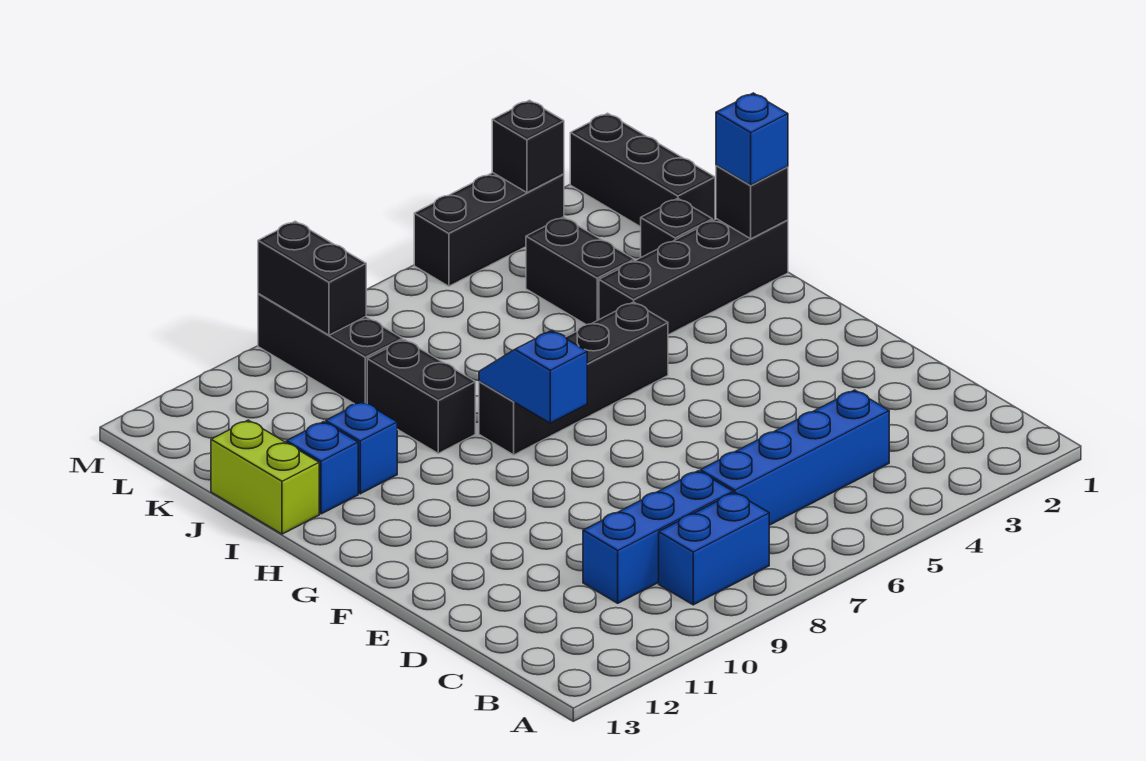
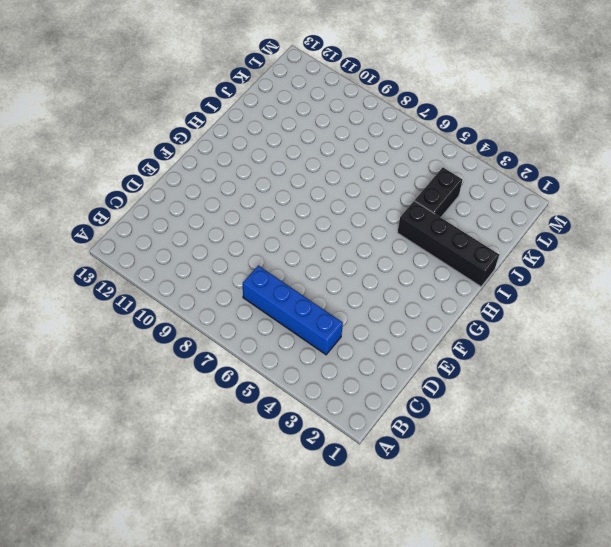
none -> blue 1x2 brick [659,492,769,605]
none -> blue 1x3 brick [583,471,733,603]
none -> black 1x4 brick [479,302,668,455]

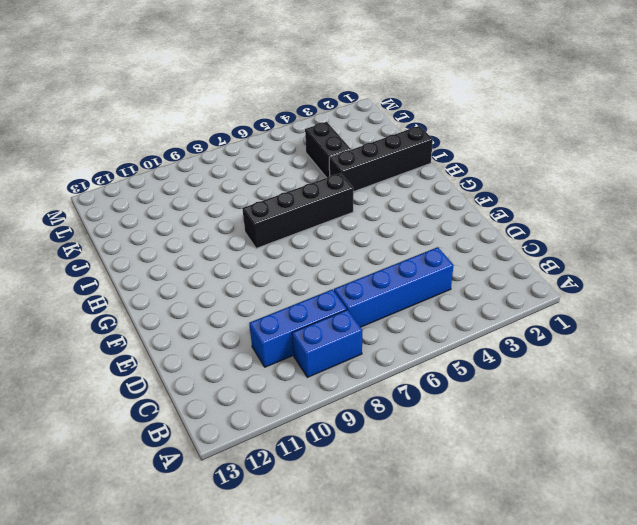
none -> black 1x2 brick [367,340,475,453]
none -> blue 1x1 brick [326,401,397,494]
none -> blue 1x1 brick [286,422,358,514]

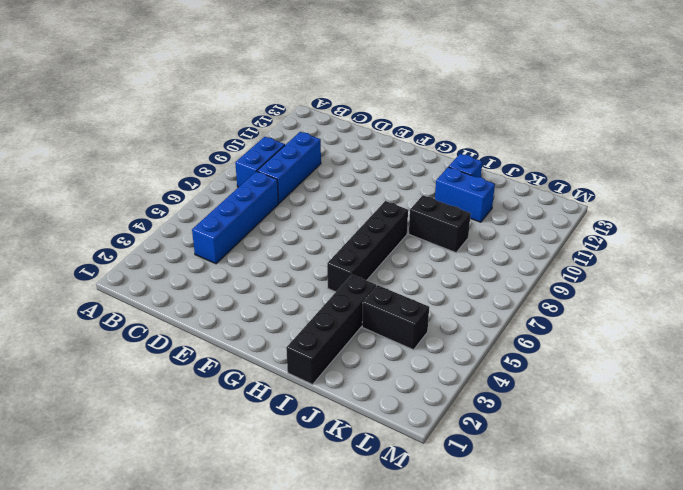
blue 1x2 brick [435,167,495,222] -> blue 1x1 brick [326,401,397,494]
none -> lime 1x2 brick [211,420,319,534]
none -> black 1x1 brick [641,198,712,257]
none -> black 1x3 brick [570,113,715,227]

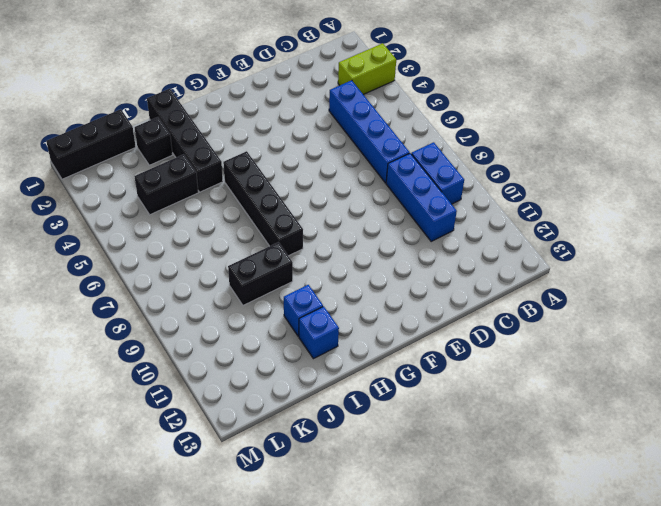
lime 1x2 brick [338,43,396,95] -> lime 1x2 brick moved to [211,420,319,534]
none -> black 1x3 brick [258,294,403,404]
none -> black 1x3 brick [414,173,564,286]
none -> blue 1x2 slope [479,330,587,423]

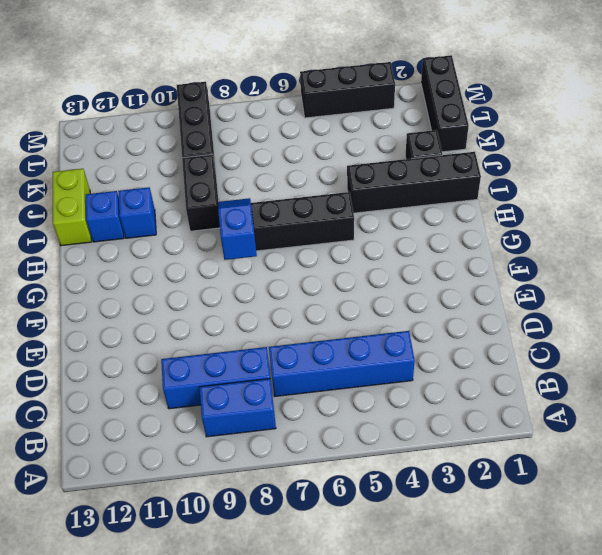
none -> black 1x2 brick [526,217,634,325]
none -> black 1x1 brick [716,165,788,239]
none -> black 1x2 brick [258,221,366,335]

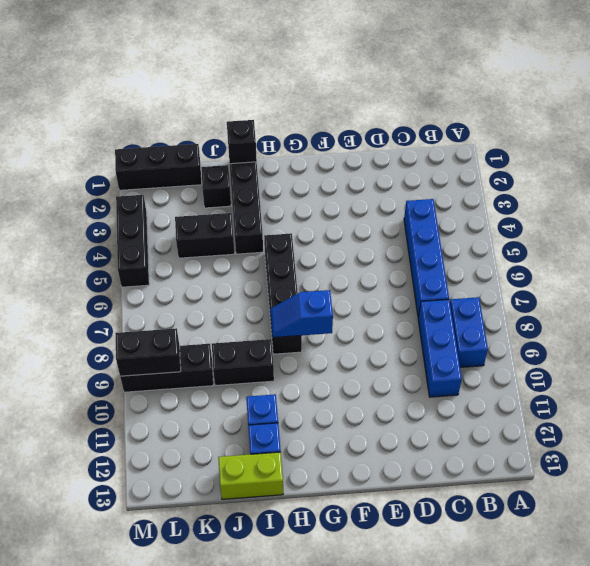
none -> black 1x1 brick [492,100,564,193]
none -> blue 1x1 brick [716,93,788,185]

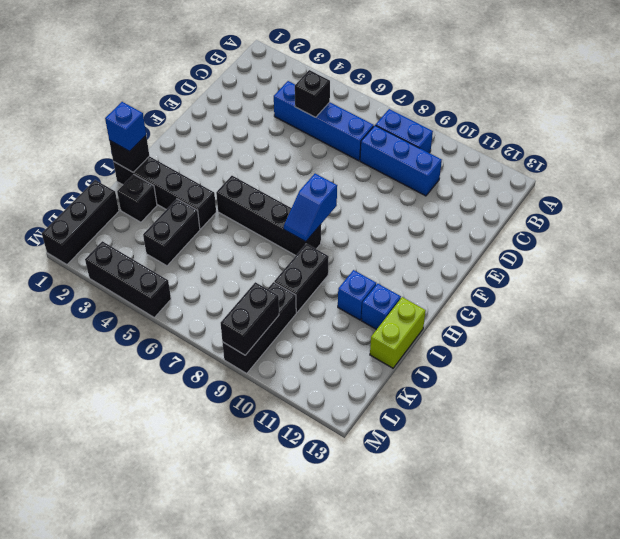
black 1x1 brick [295,70,330,117] -> black 1x1 brick moved to [492,100,564,193]

